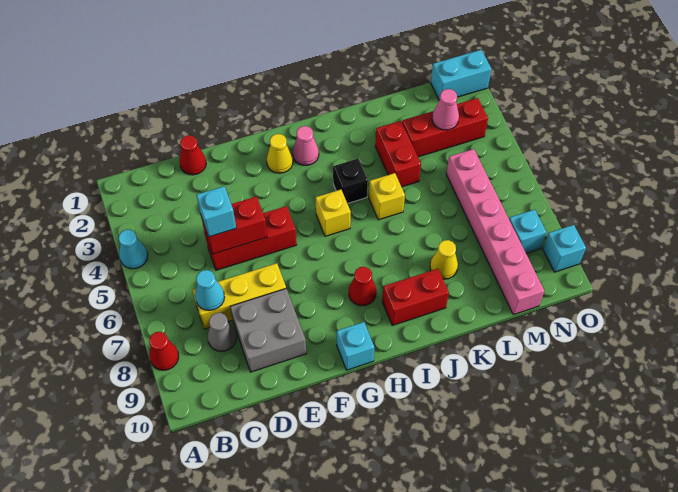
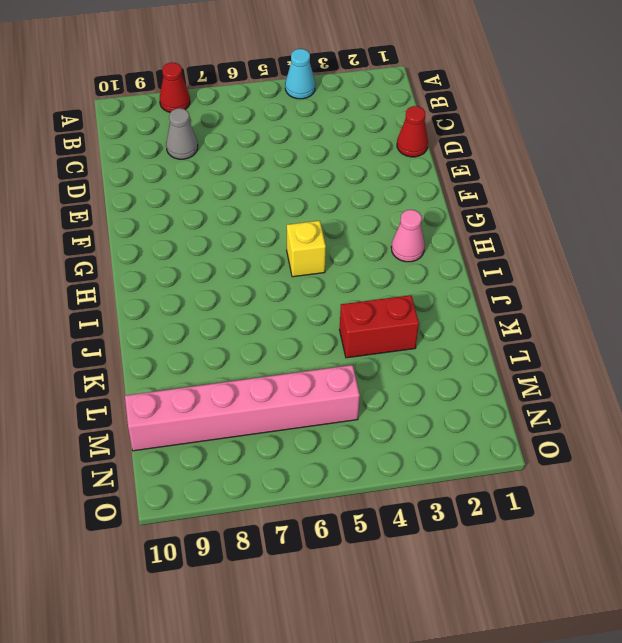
none -> yellow 1x3 brick [192,263,286,329]
none -> red 1x3 brick [205,206,297,270]
none -> grey 2x2 brick [230,288,307,372]

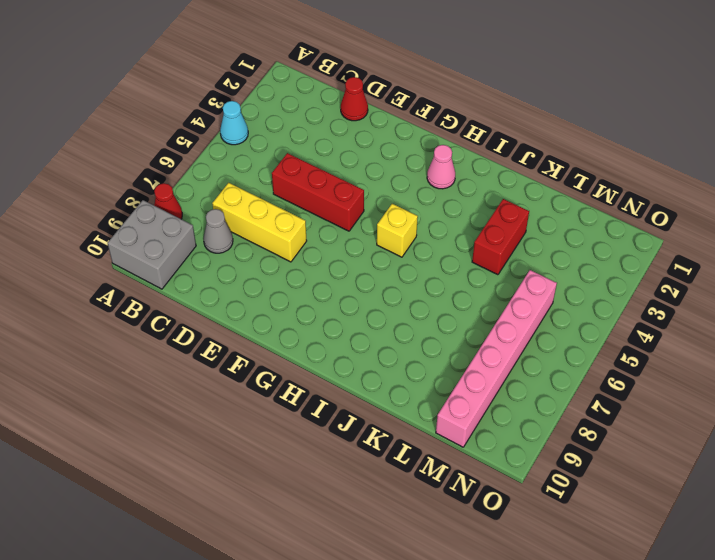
grey 2x2 brick [108,200,196,289] -> grey 2x2 brick moved to [230,288,307,372]
none -> yellow 1x1 cone [267,134,293,173]
none -> cyan 1x1 brick [337,322,374,370]
none -> red 1x1 cone [349,267,377,306]

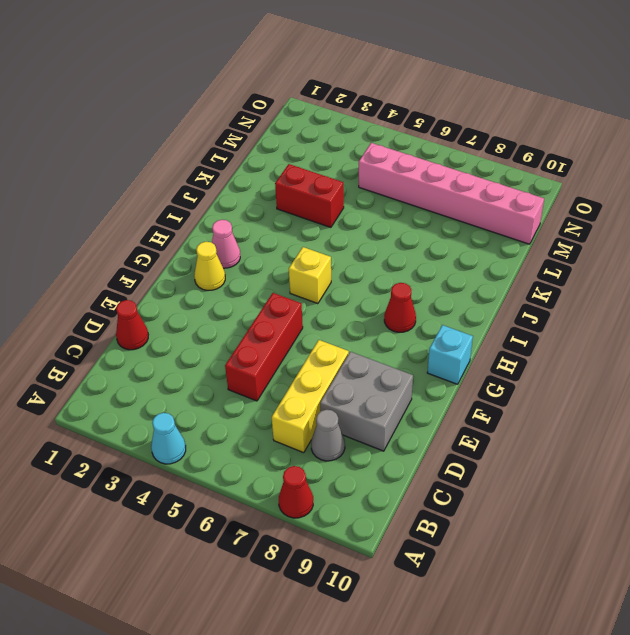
none -> black 1x1 brick [333,158,368,204]
none -> red 1x2 brick [382,269,449,325]
none -> yellow 1x1 brick [369,173,405,220]

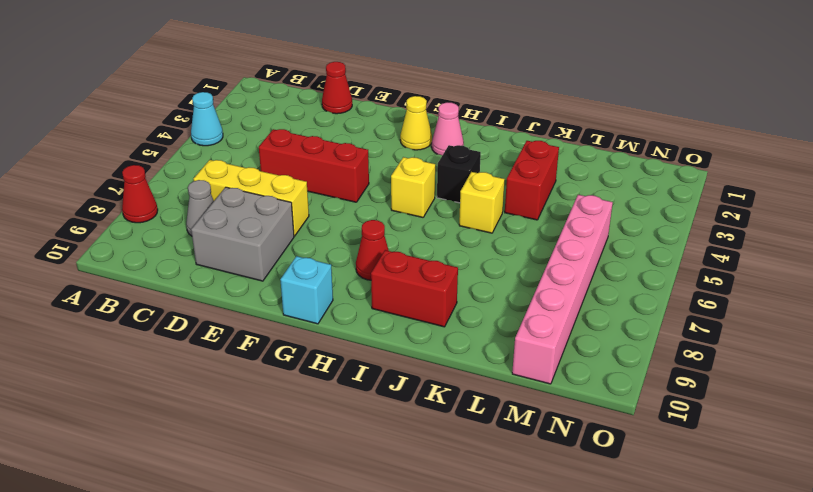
none -> yellow 1x1 cone [430,240,458,279]
none -> red 1x3 brick [402,98,488,157]
none -> cyan 1x2 brick [431,50,491,100]

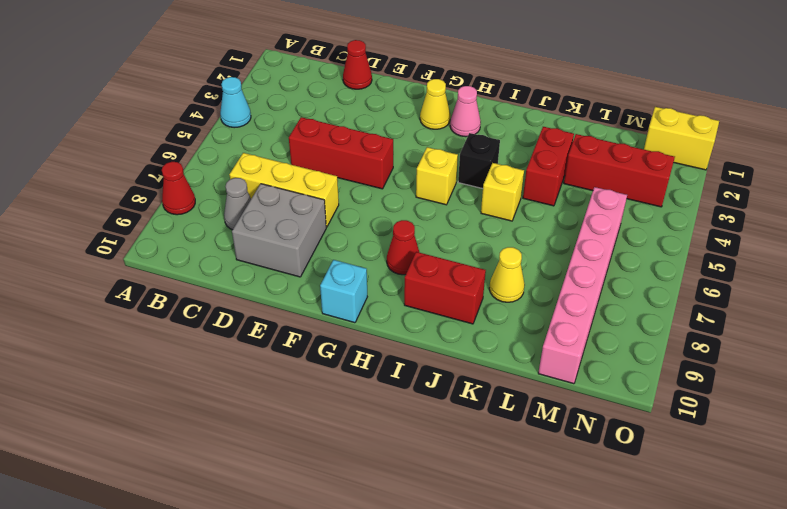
yellow 1x2 brick [644,107,719,170] -> cyan 1x2 brick [431,50,491,100]
none -> cyan 1x1 brick [509,210,546,253]
none -> cyan 1x1 brick [543,225,586,272]
none -> cyan 1x1 cone [195,270,224,311]

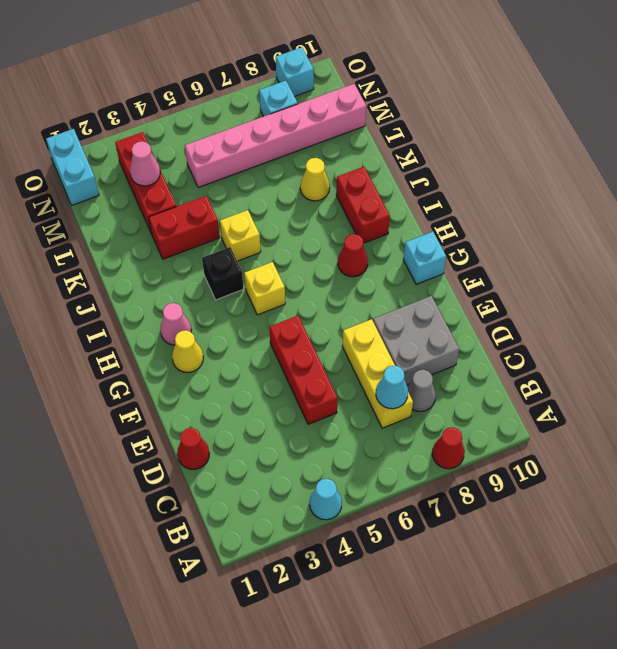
none -> red 1x2 brick [201,197,267,254]
none -> cyan 1x1 brick [196,186,236,237]

